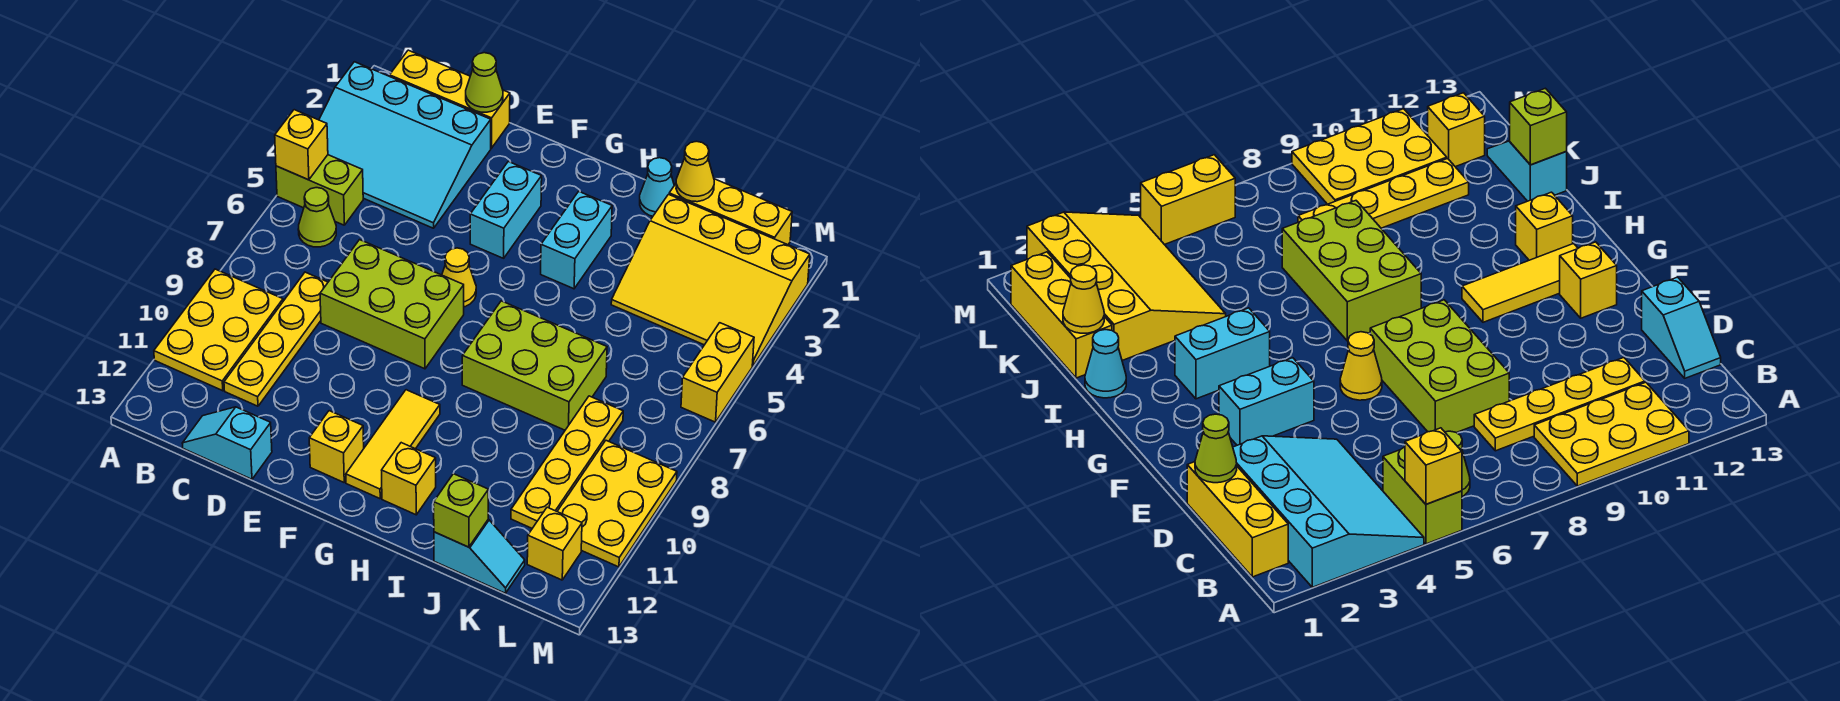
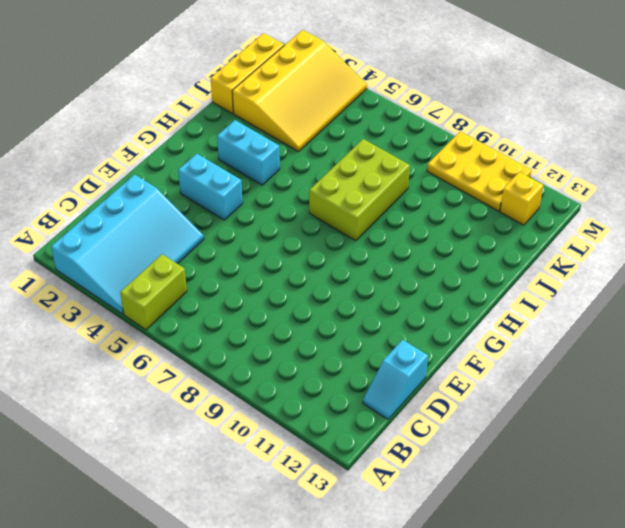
none -> yellow 2x3 plate [154,269,283,391]
none -> yellow 1x3 brick [390,50,510,148]
none -> lime 1x1 cone [298,188,336,247]

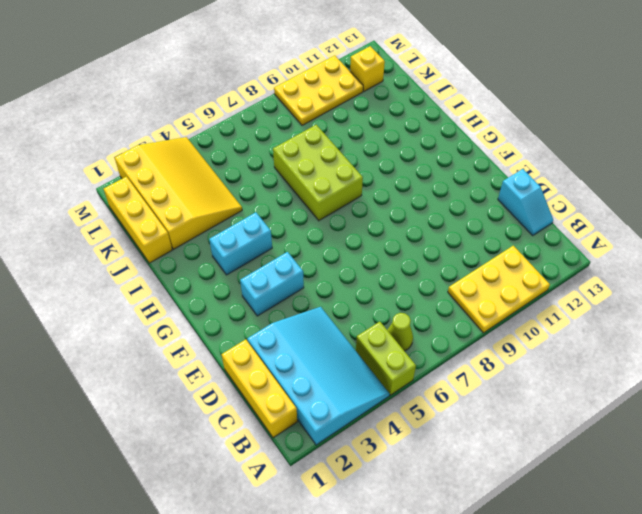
none -> yellow 1x4 plate [224,272,328,406]
none -> lime 2x3 brick [320,240,464,369]
none -> yellow 1x1 cone [442,248,476,307]

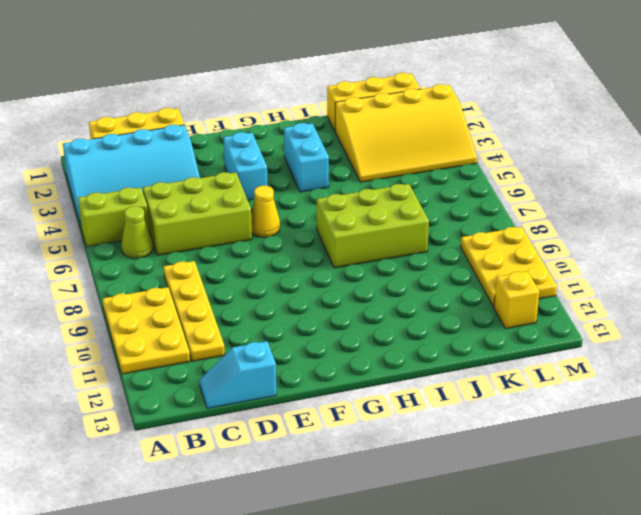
lime 2x3 brick [143,172,252,255] -> lime 2x3 brick moved to [320,240,464,369]
none -> yellow 1x1 brick [309,411,364,482]
none -> yellow 1x3 tile [346,390,440,499]
none -> yellow 1x1 brick [382,443,436,515]

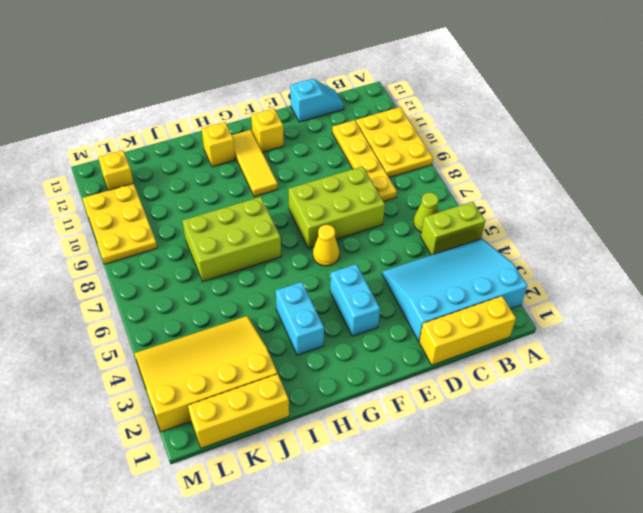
none -> cyan 1x1 cone [640,158,674,216]
none -> cyan 1x2 slope [434,520,525,593]
none -> yellow 1x4 plate [511,396,623,528]

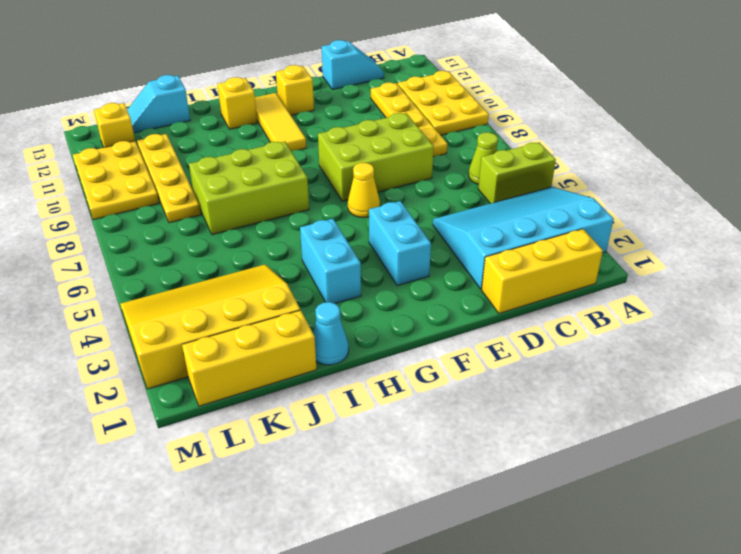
none -> yellow 1x2 brick [681,323,754,422]
none -> yellow 1x1 brick [275,110,328,180]
none -> lime 1x1 cone [466,53,503,112]

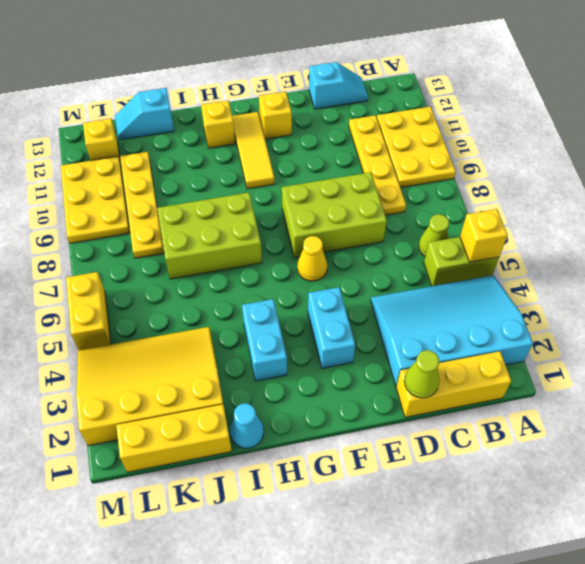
none -> yellow 1x1 cone [676,141,714,202]
none -> lime 1x1 brick [434,474,488,547]

